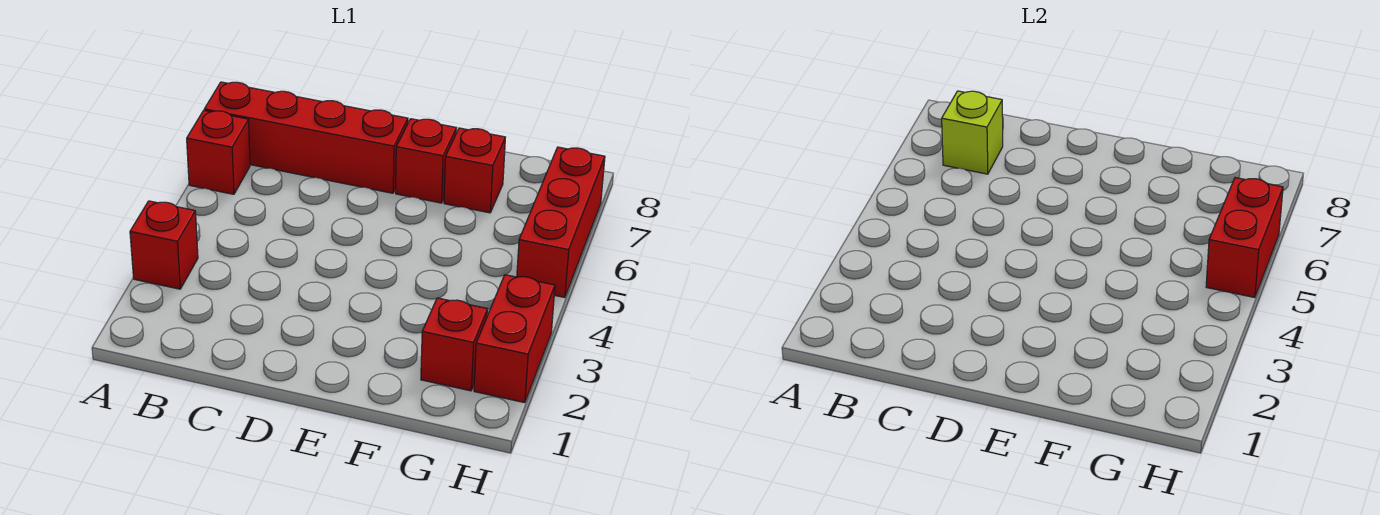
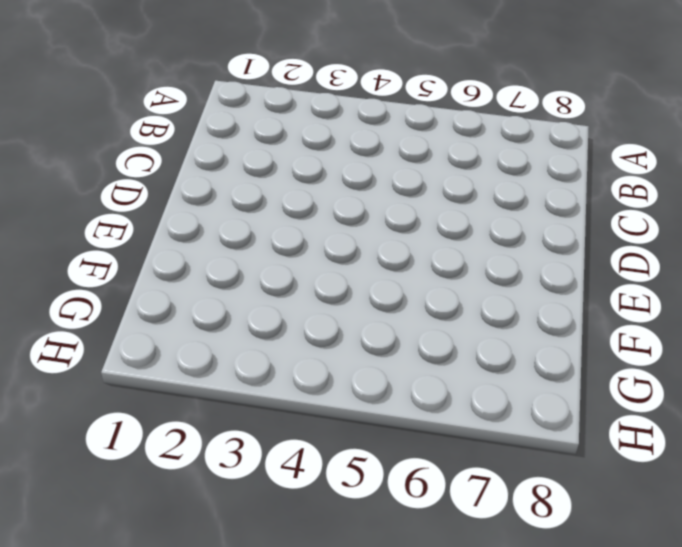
none -> red 1x1 brick [130,201,198,289]
none -> red 1x1 brick [187,110,250,194]

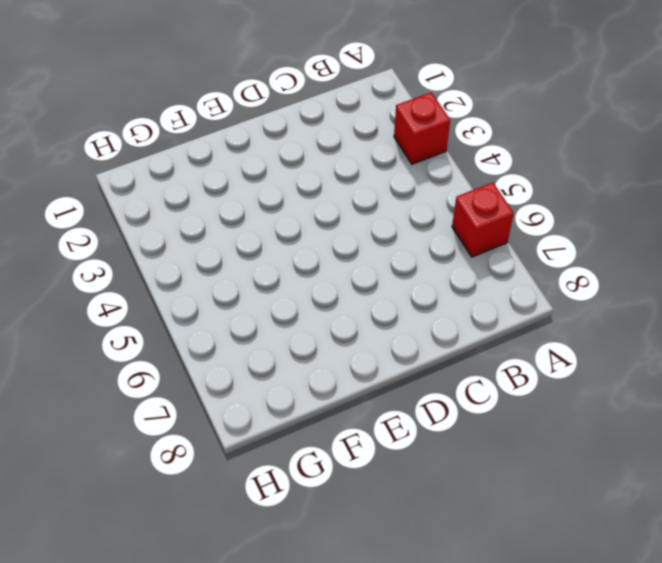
none -> red 1x4 brick [204,82,408,193]
none -> red 1x1 brick [396,119,456,203]

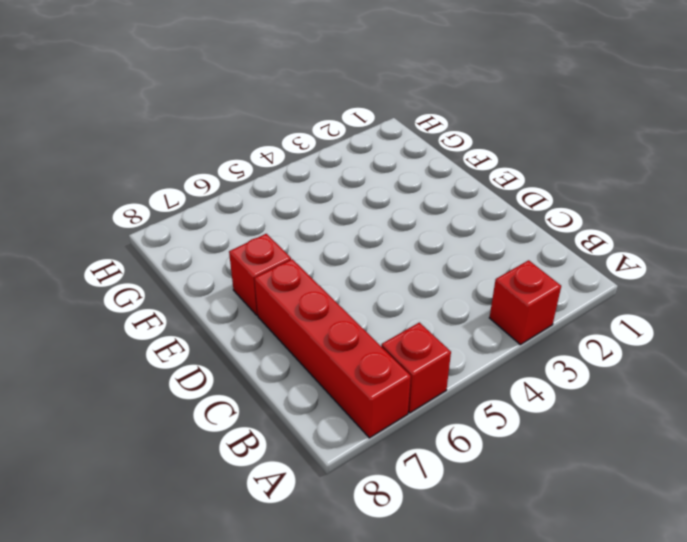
none -> red 1x1 brick [444,128,505,213]
none -> red 1x1 brick [421,298,488,391]

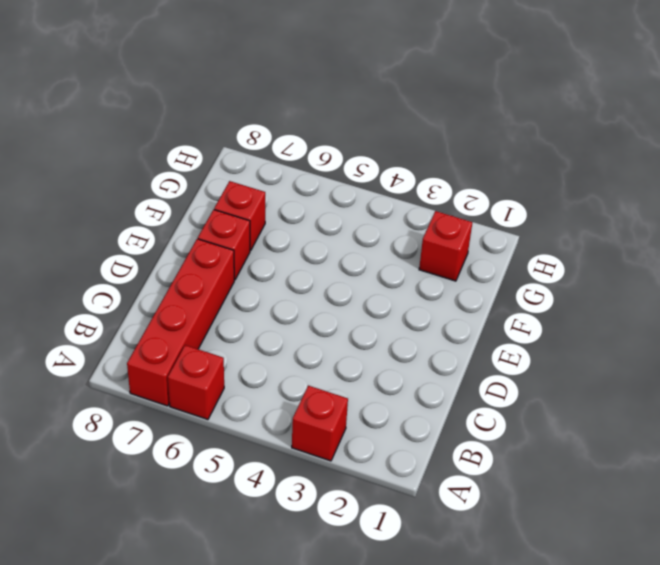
none -> red 1x2 brick [474,275,555,403]
none -> red 1x3 brick [517,147,605,298]

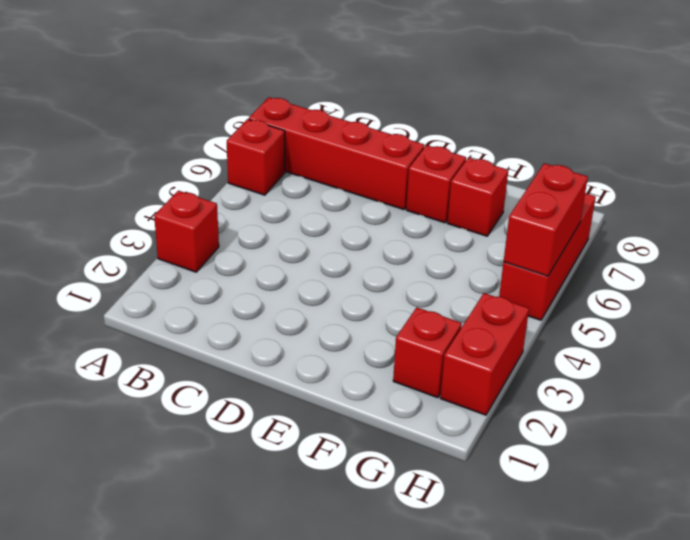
none -> lime 1x1 brick [942,91,1003,174]

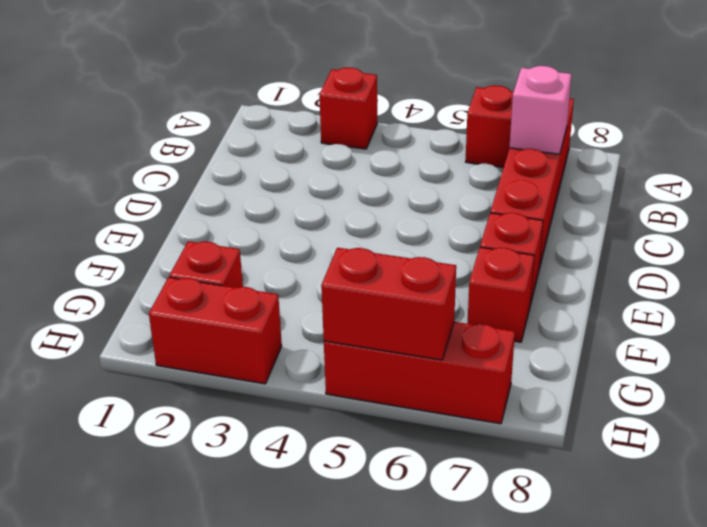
pink 1x1 brick [509,66,572,154] -> lime 1x1 brick [942,91,1003,174]

